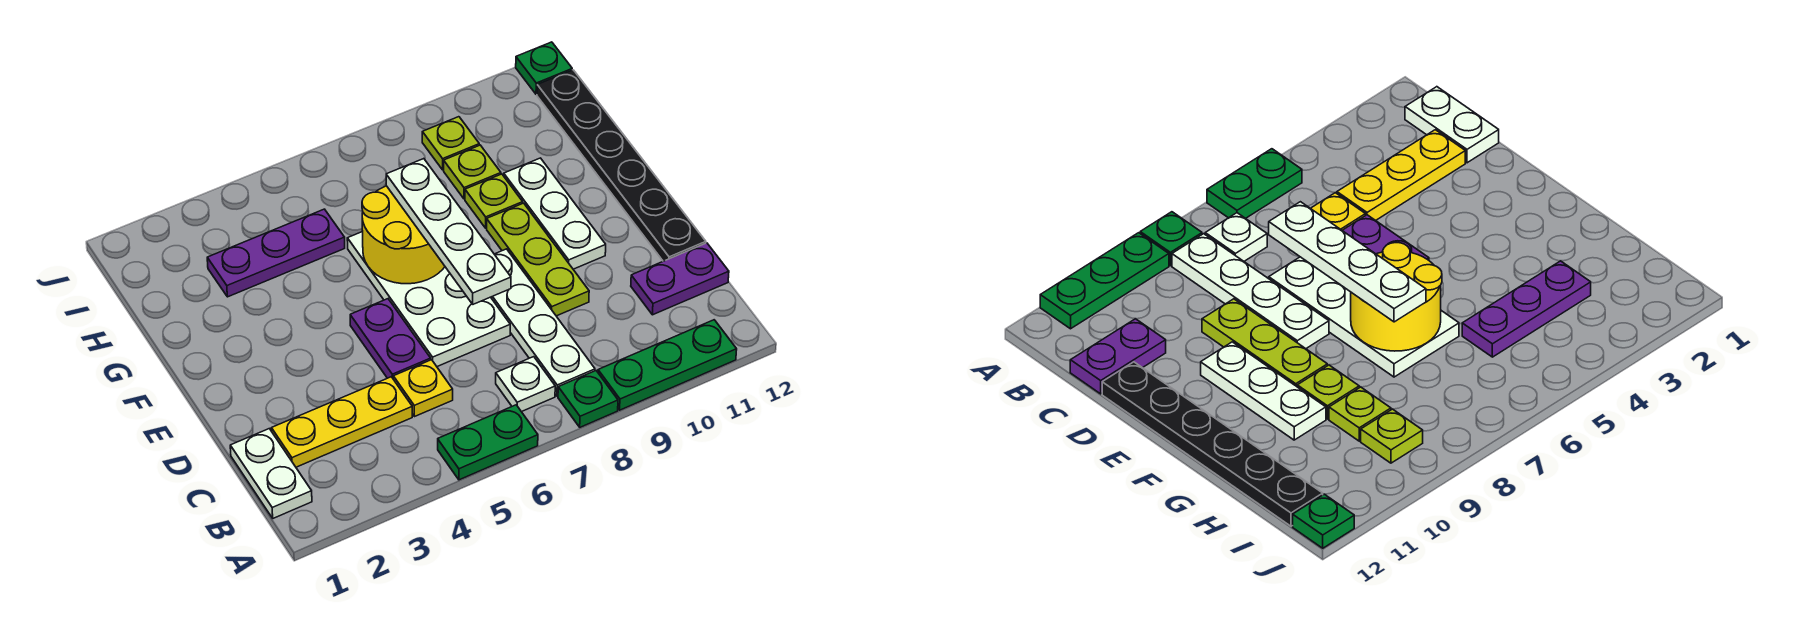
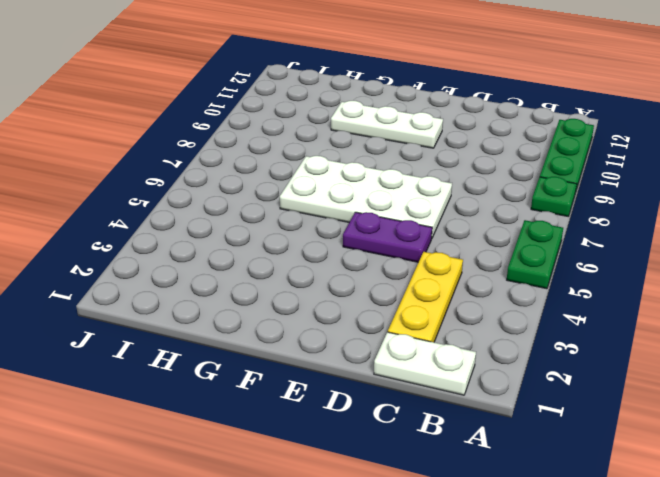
none -> white 1x1 plate [496,357,555,412]
none -> white 1x4 plate [491,249,595,396]
none -> yellow 1x1 plate [393,360,453,417]

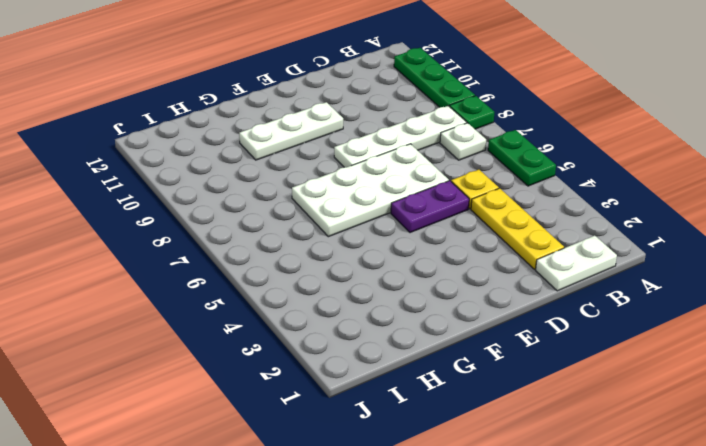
none -> purple 1x2 plate [631,243,729,315]
none -> lime 1x3 plate [487,203,589,316]
none -> black 1x6 plate [537,70,706,261]

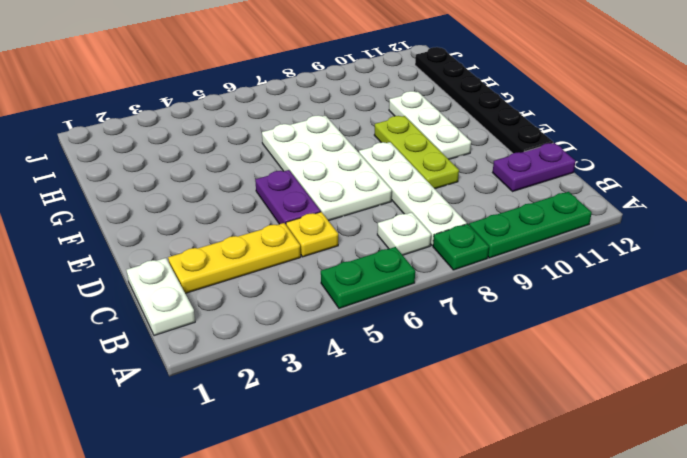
none -> lime 1x1 plate [465,174,523,228]
none -> purple 1x3 plate [207,209,345,297]
none -> lime 1x1 plate [444,145,501,199]

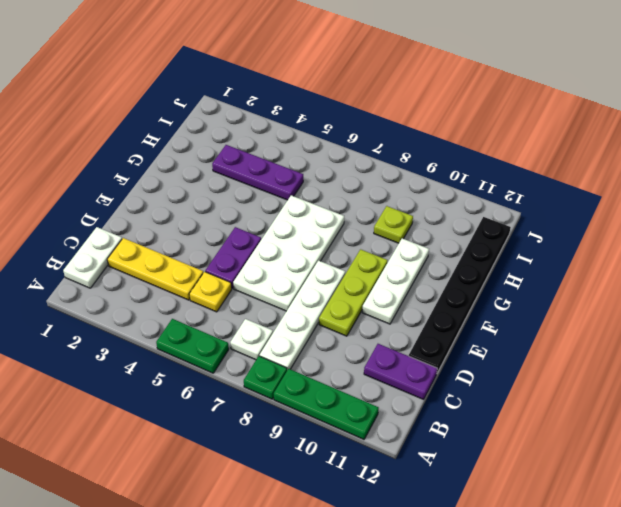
none -> lime 1x1 plate [465,174,523,228]
none -> lime 1x1 plate [422,117,479,170]
none -> green 1x1 plate [516,42,572,94]

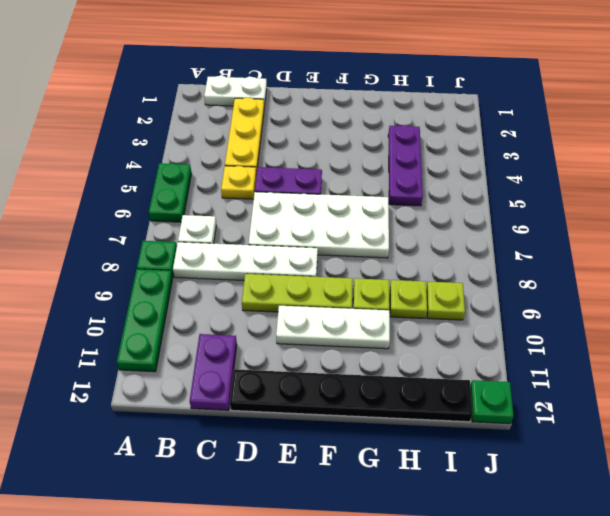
none -> yellow 2x2 round brick [362,186,445,284]
none -> white 1x4 plate [386,159,511,304]

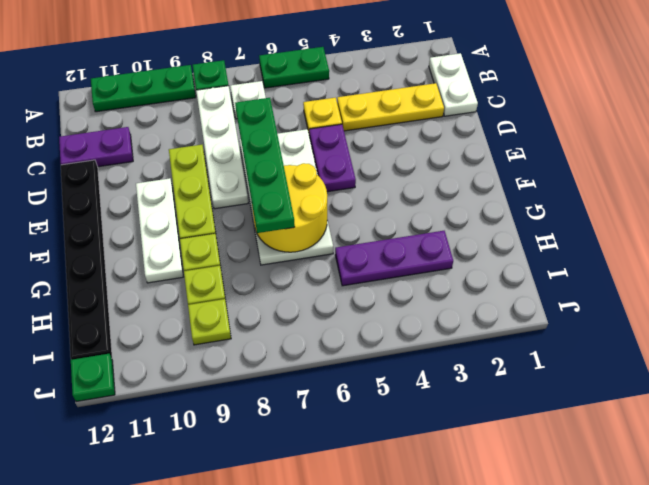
green 1x4 plate [235,98,295,233] -> white 1x4 plate [386,159,511,304]

